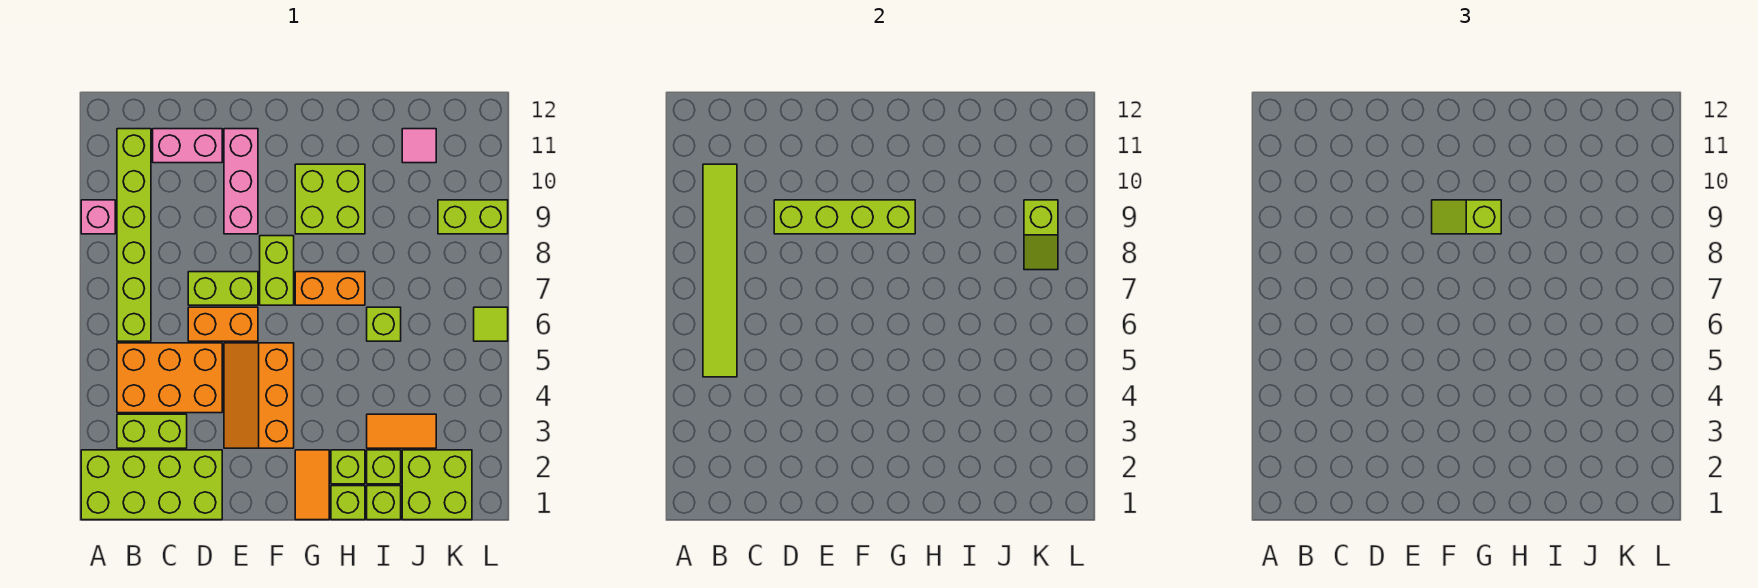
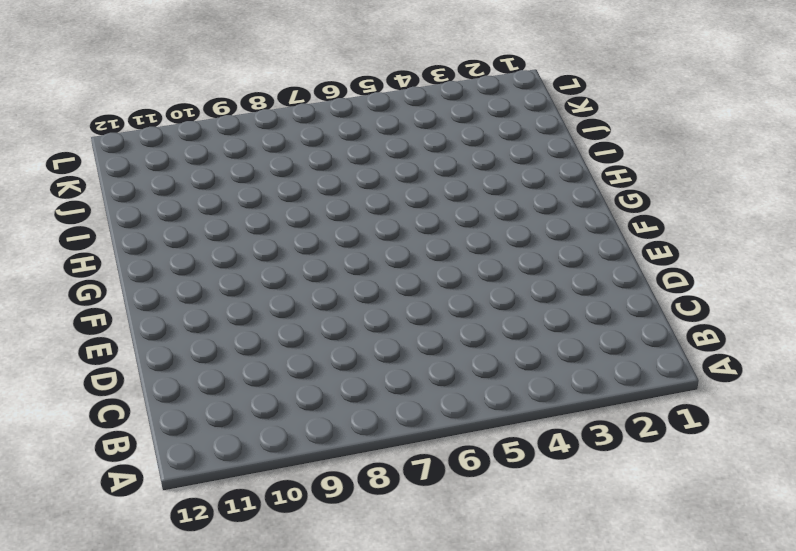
none -> lime 2x4 brick [81,450,222,520]
none -> pink 1x1 brick [81,200,115,234]
none -> lime 1x2 brick [117,414,187,448]

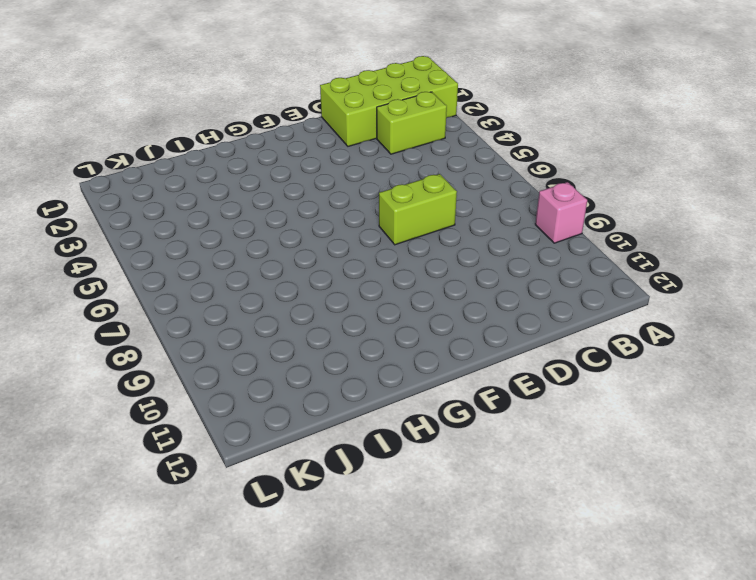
none -> orange 2x3 brick [117,343,222,413]
none -> lime 1x6 brick [117,129,151,341]
none -> pink 1x2 brick [153,129,222,163]

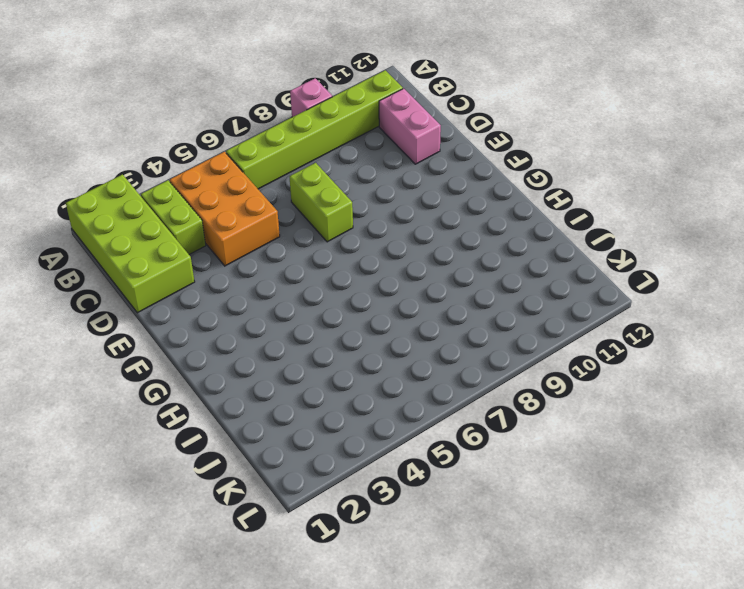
none -> orange 1x2 brick [188,307,258,341]
none -> orange 2x3 slope [224,343,294,448]
none -> pink 1x3 brick [224,129,258,234]

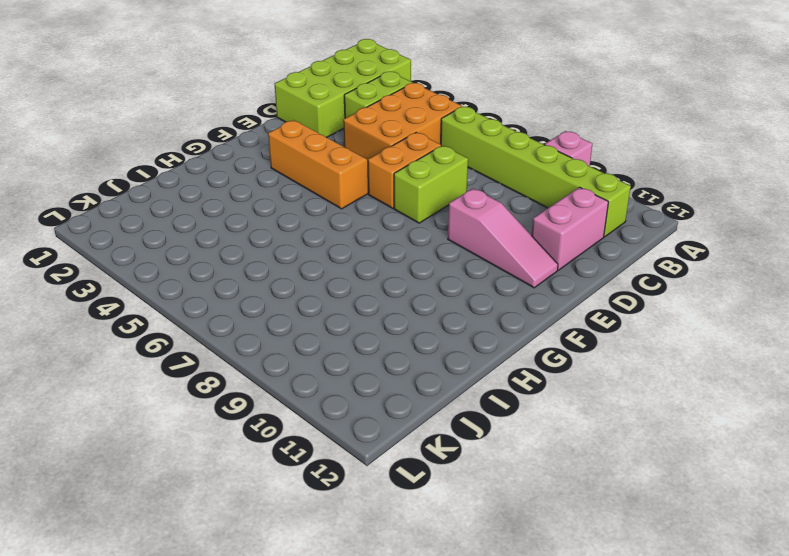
pink 1x3 slope [448,188,558,288] -> pink 1x3 brick [224,129,258,234]
none -> lime 1x2 brick [260,236,294,305]
none -> orange 1x2 tile [295,450,329,520]
none -> orange 1x2 brick [295,272,365,305]

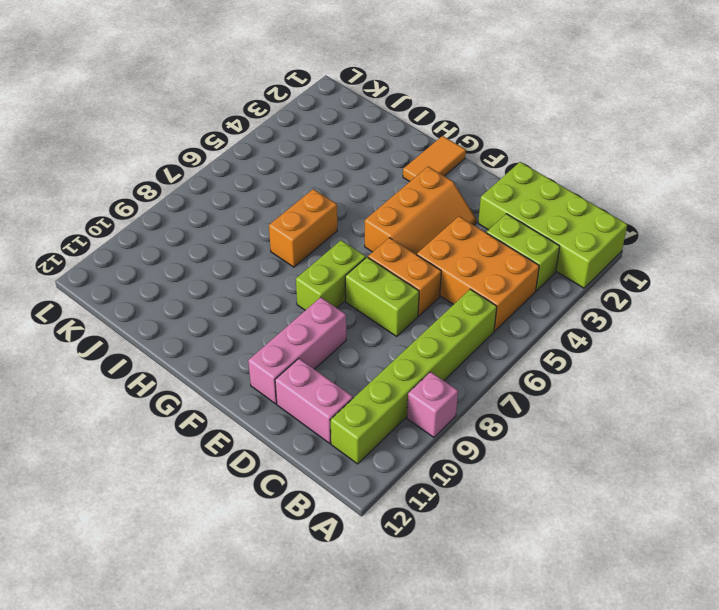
orange 1x2 brick [269,189,337,267] -> orange 1x2 brick turned to [295,272,365,305]
none -> lime 2x2 brick [295,164,365,234]
none -> lime 1x1 brick [331,486,365,520]
none -> lime 1x1 brick [331,450,365,484]

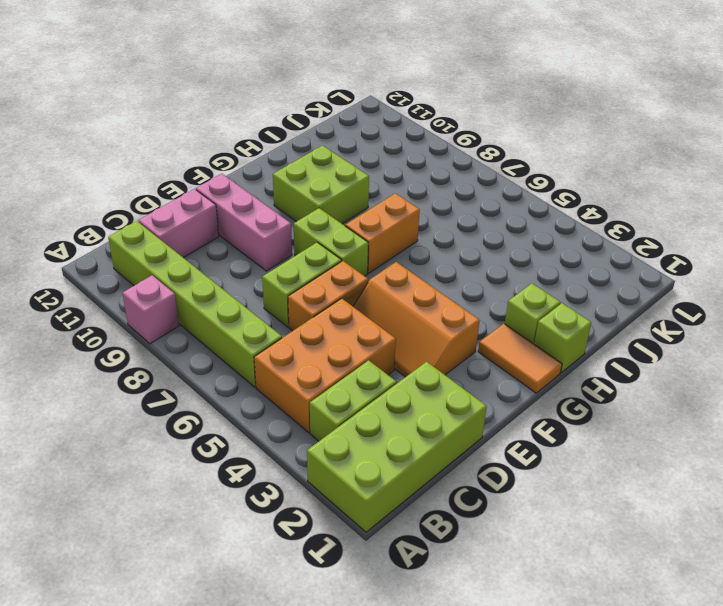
none -> lime 1x1 brick [367,486,401,520]
none -> lime 1x1 brick [367,450,401,484]
none -> orange 1x2 tile [367,414,436,448]

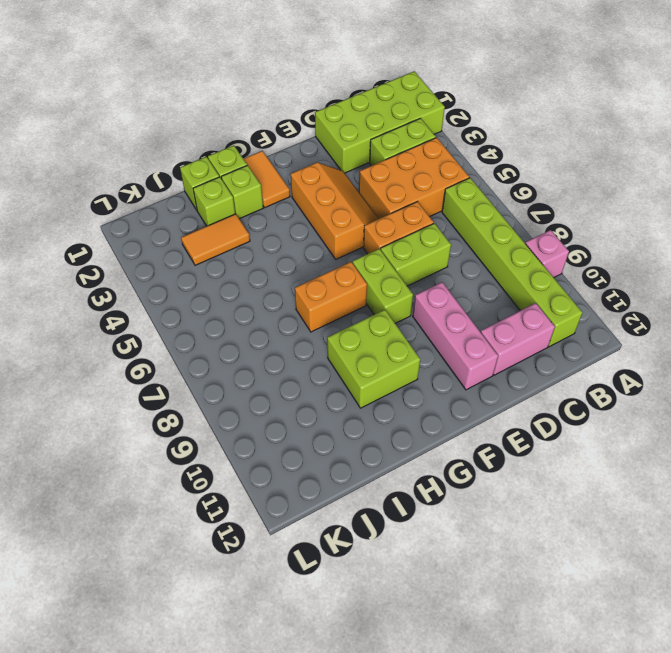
none -> lime 1x1 brick [367,307,401,341]
none -> lime 2x2 brick [402,450,472,520]
none -> pink 1x1 tile [402,129,436,163]

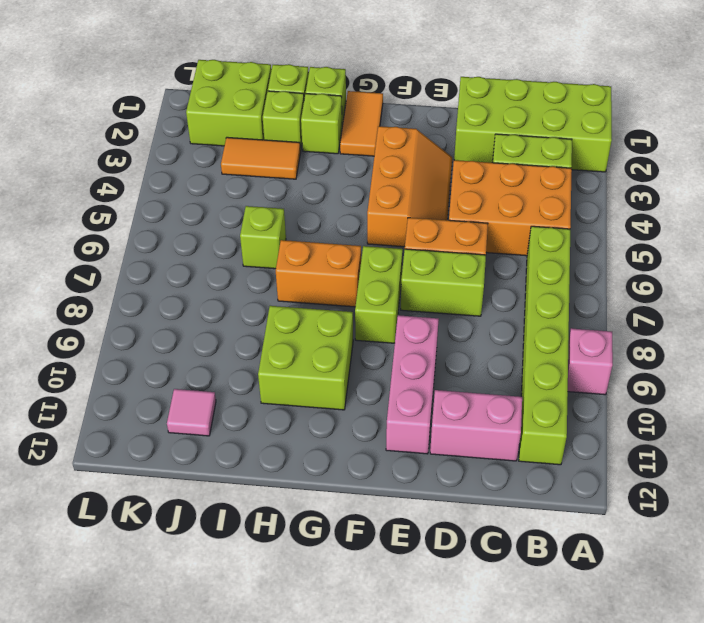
none -> lime 1x2 brick [438,200,508,234]
none -> lime 1x1 tile [474,307,508,341]
none -> lime 1x6 tile [703,164,737,377]

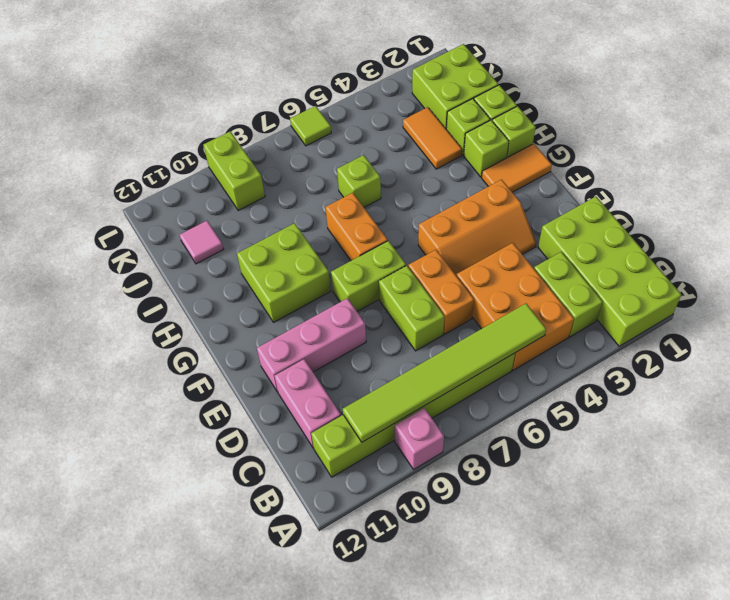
none -> lime 1x4 brick [774,200,915,234]
none -> lime 1x2 slope [1024,200,1058,270]
none -> lime 1x2 slope [1432,200,1501,234]

